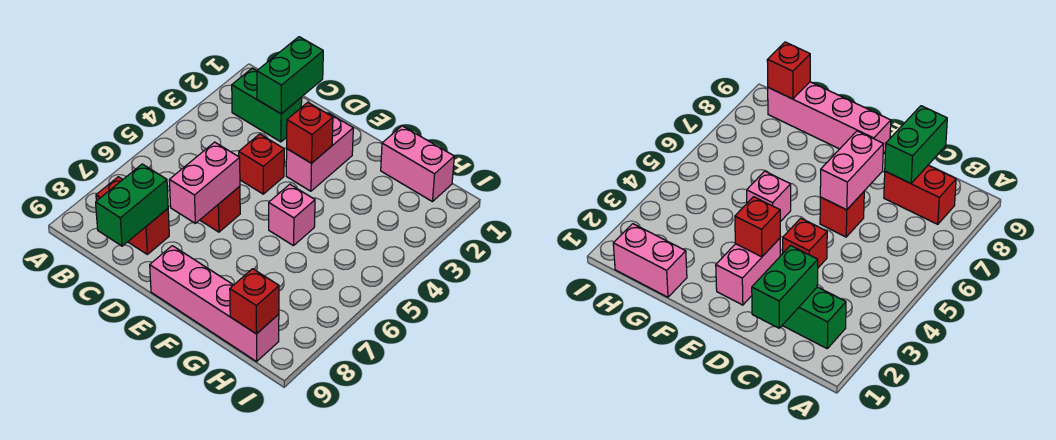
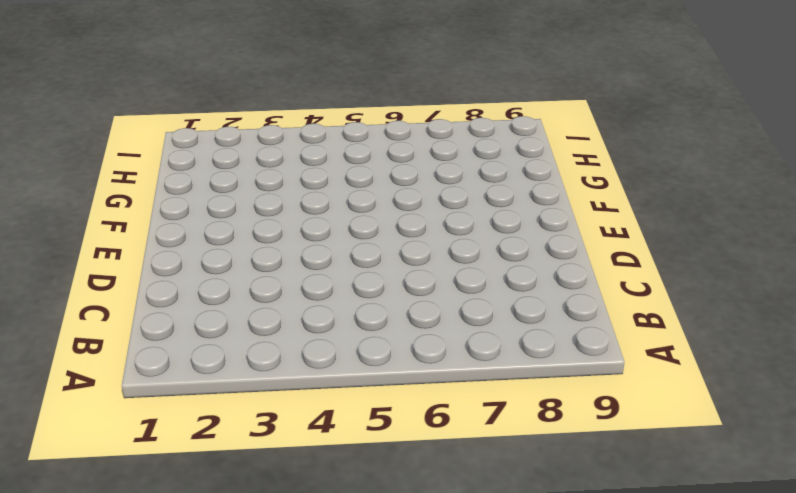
none -> green 1x2 brick [232,68,302,142]
none -> red 1x2 brick [96,177,169,254]
none -> red 1x1 brick [239,134,284,194]

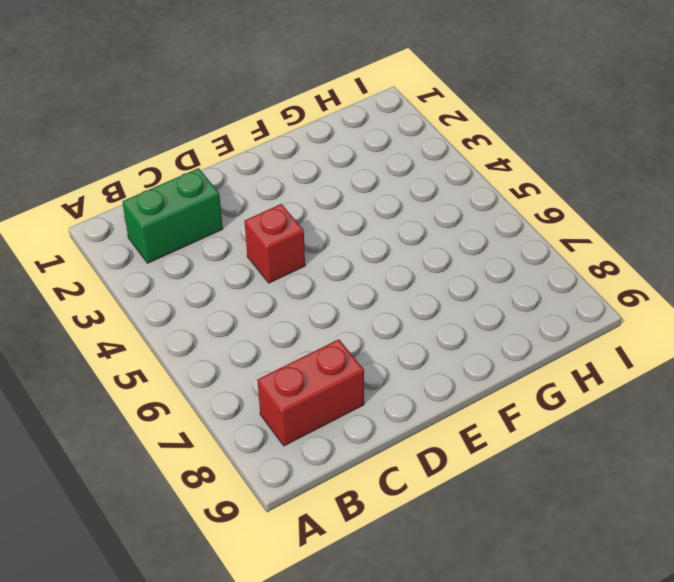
none -> red 1x1 brick [200,186,240,232]
none -> pink 1x2 brick [286,113,353,191]
none -> pink 1x4 brick [150,246,279,361]

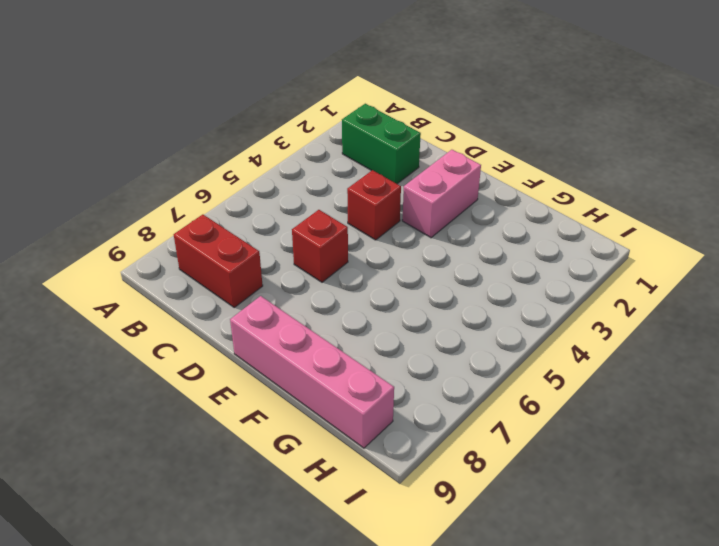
none -> pink 1x1 brick [269,184,315,246]
none -> pink 1x2 brick [381,126,454,202]
none -> green 1x2 brick [257,37,323,114]

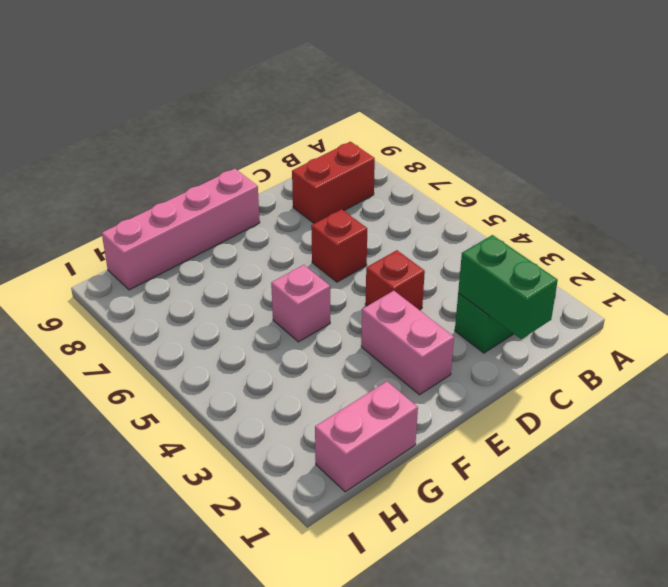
none -> green 1x2 brick [96,164,168,246]
none -> pink 1x2 brick [169,142,240,223]
none -> red 1x1 brick [287,102,333,163]

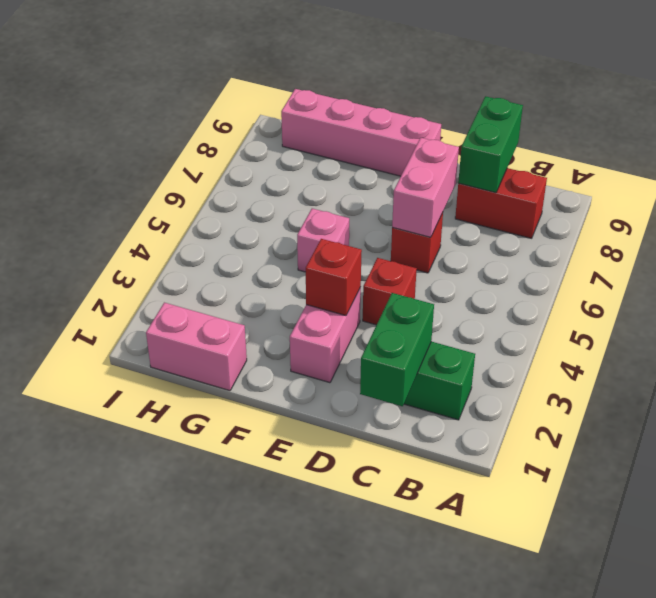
none -> red 1x1 brick [230,269,279,334]

